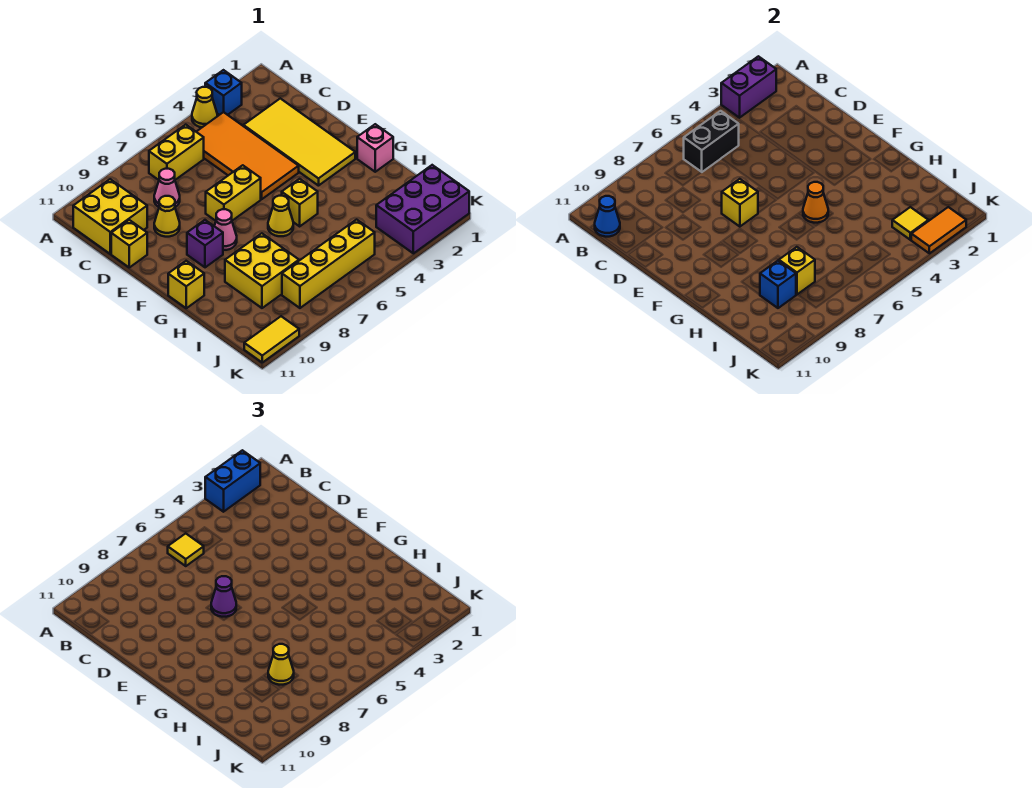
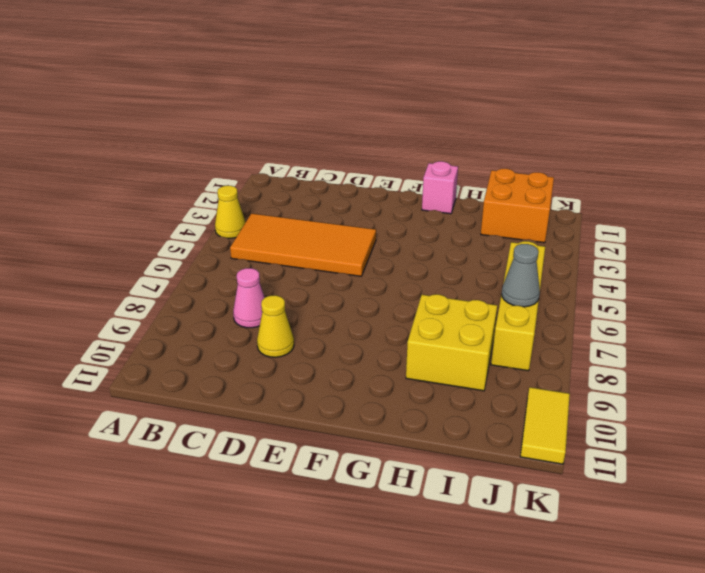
orange 2x2 brick [481,169,554,243] -> purple 2x3 brick [376,165,469,253]
grey 1x1 cone [502,244,540,307] -> none
none -> blue 1x1 brick [205,70,242,115]
none -> yellow 1x2 brick [149,125,204,180]
none -> yellow 2x2 brick [73,179,147,254]
none -> yellow 2x4 tile [243,98,355,186]

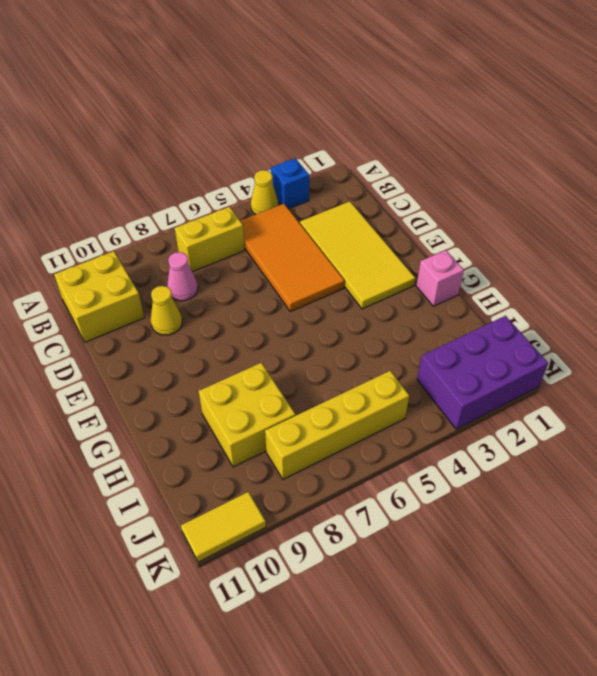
none -> yellow 1x1 brick [111,220,147,267]
none -> yellow 1x2 brick [206,165,261,221]
none -> pink 1x1 cone [215,209,237,250]
none -> purple 1x1 brick [187,220,223,267]

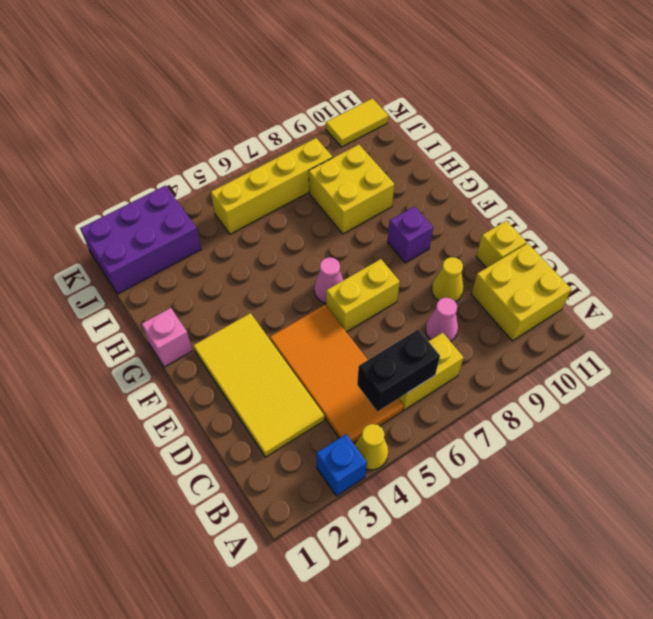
pink 1x1 cone [314,257,343,303] -> pink 1x1 cone moved to [215,209,237,250]
none -> yellow 1x1 brick [282,179,318,226]
none -> yellow 1x1 cone [268,196,293,236]
none -> yellow 1x1 brick [168,261,204,308]
none -> purple 1x2 brick [721,56,776,118]

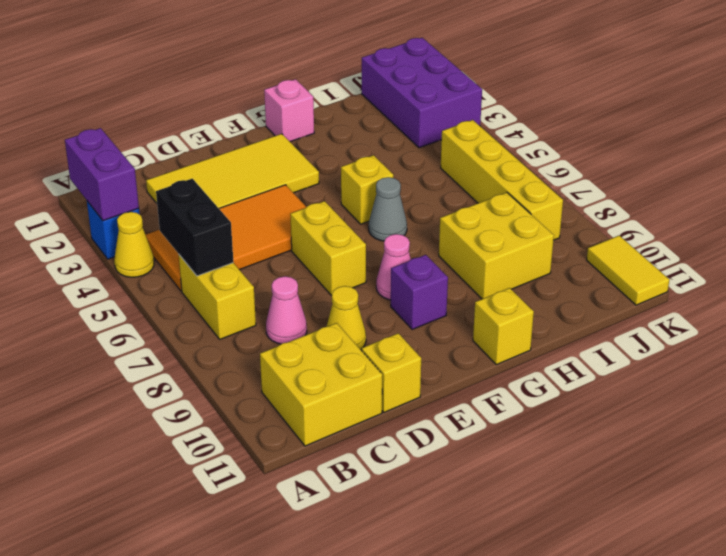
grey 1x1 cone [369,177,407,241] -> yellow 1x1 cone [268,196,293,236]
none -> blue 1x1 cone [595,196,620,237]
none -> yellow 1x1 brick [722,179,758,227]
none -> orange 1x1 cone [803,182,828,223]
none -> yellow 1x1 brick [779,247,815,294]

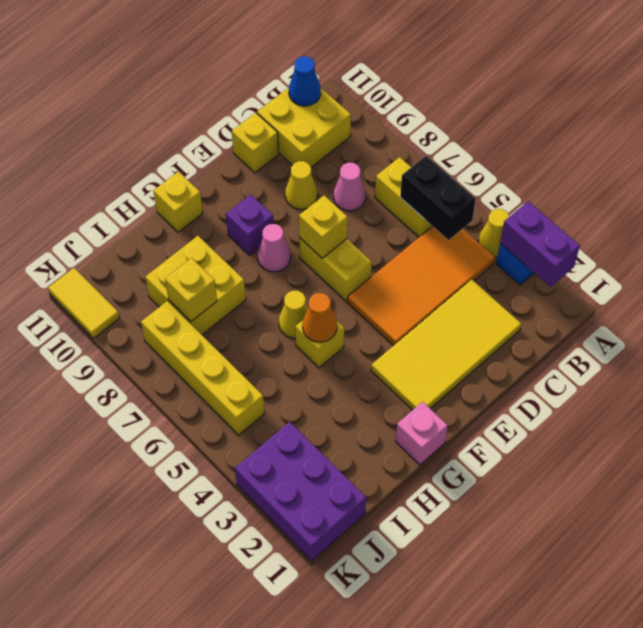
none -> blue 1x1 brick [760,261,796,308]
none -> yellow 1x1 tile [892,207,928,240]
none -> orange 1x2 tile [911,207,966,253]
none -> blue 1x2 brick [205,450,260,512]

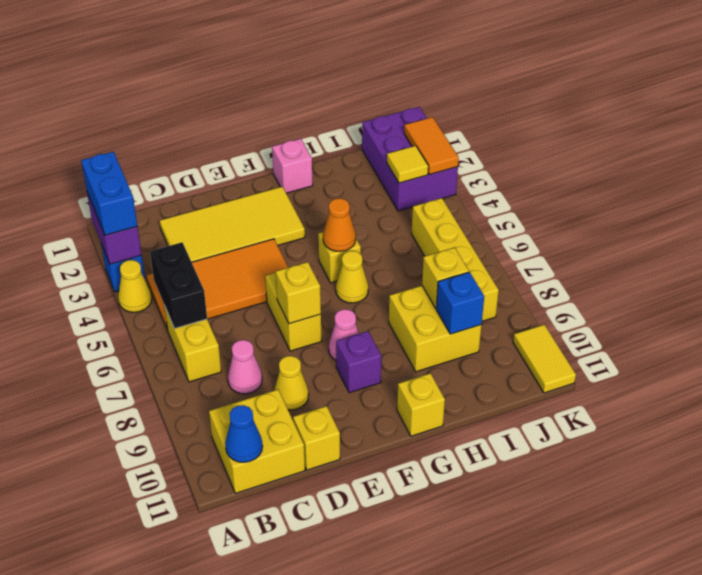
none -> yellow 1x1 tile [168,533,204,566]
none -> purple 1x1 cone [211,576,236,617]
none -> yellow 1x1 cone [268,644,294,685]

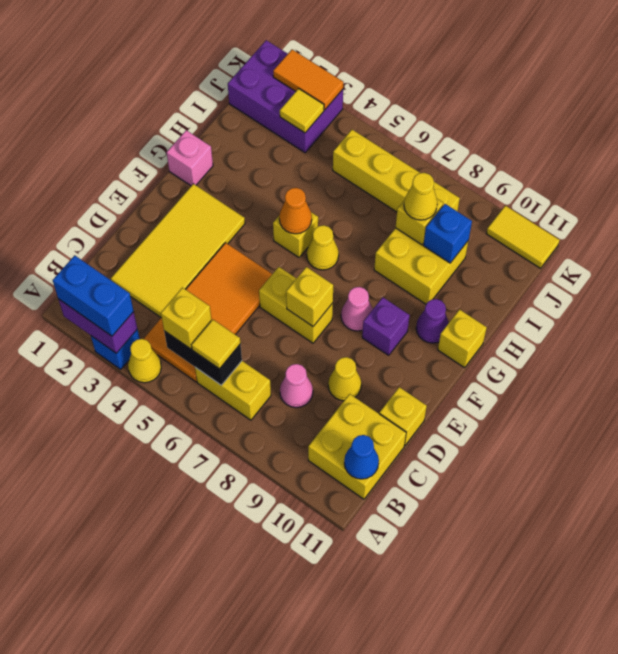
yellow 1x1 brick [161,288,212,349] -> none
purple 1x1 cone [416,299,448,343] -> purple 1x1 cone moved to [211,576,236,617]

